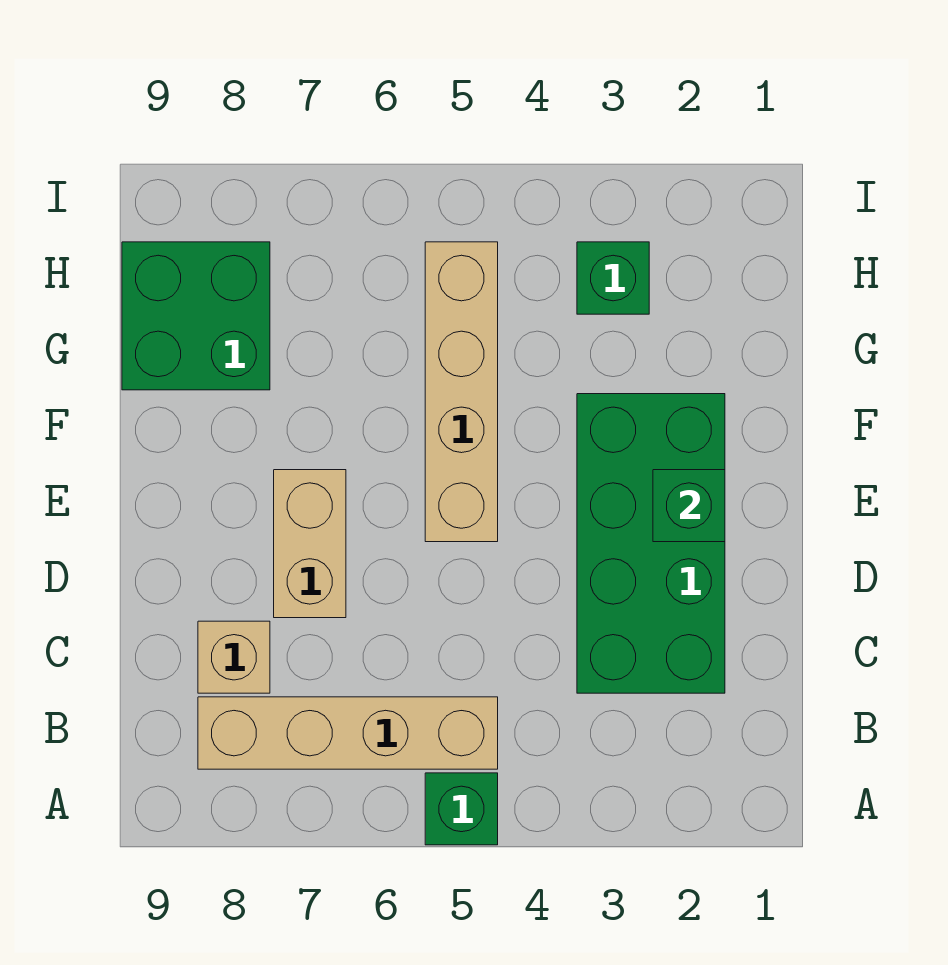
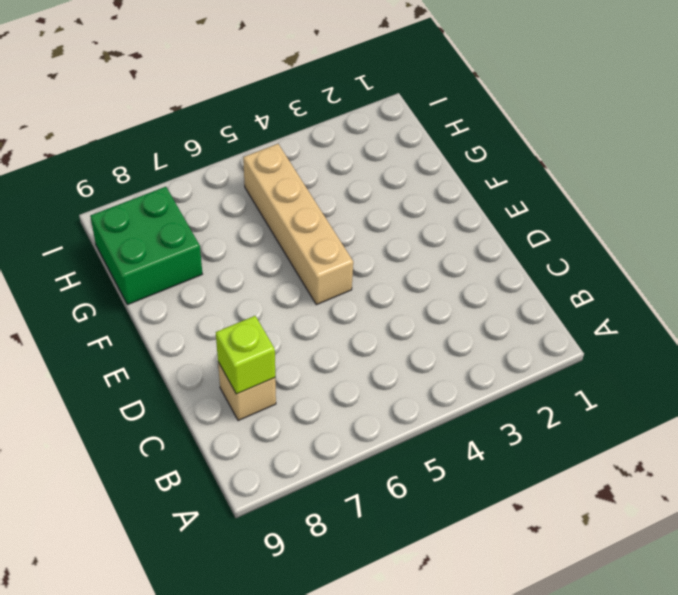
lime 1x1 brick [216,316,275,394] -> none
none -> green 1x1 brick [425,773,498,845]
none -> tan 1x4 brick [198,697,498,769]

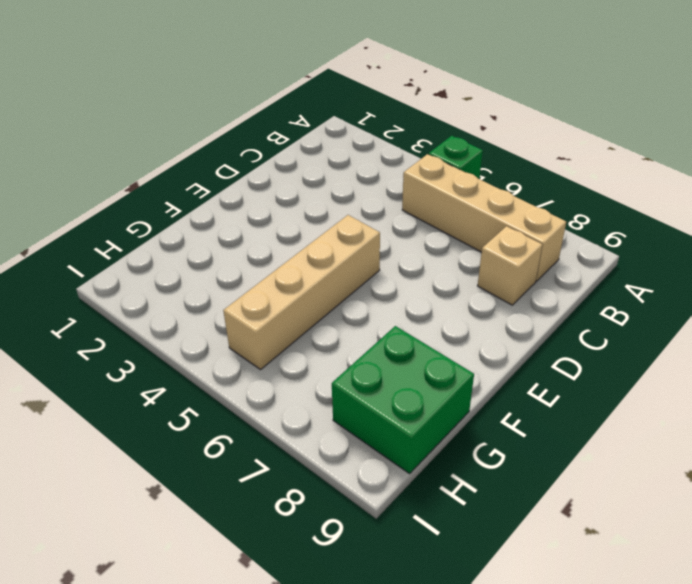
none -> green 2x4 brick [577,394,725,693]
none -> tan 1x2 brick [274,470,346,618]

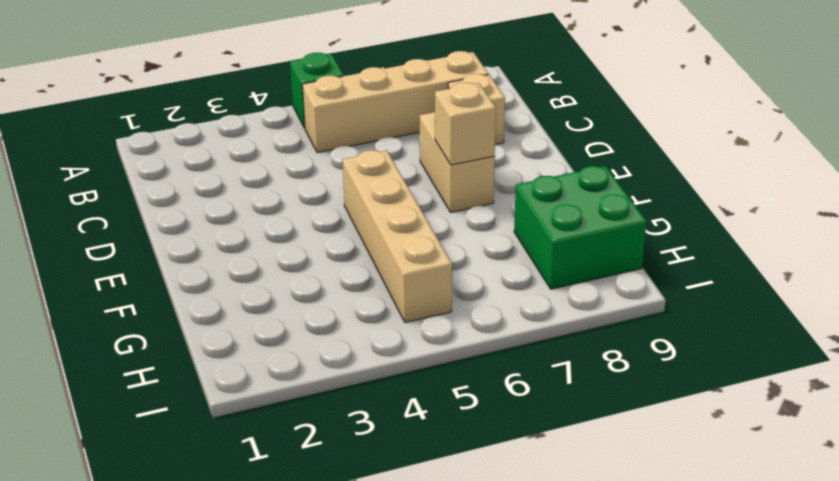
tan 1x1 brick [435,82,496,165] -> none
none -> green 2x4 brick [577,394,725,693]
none -> green 1x1 brick [577,242,649,314]

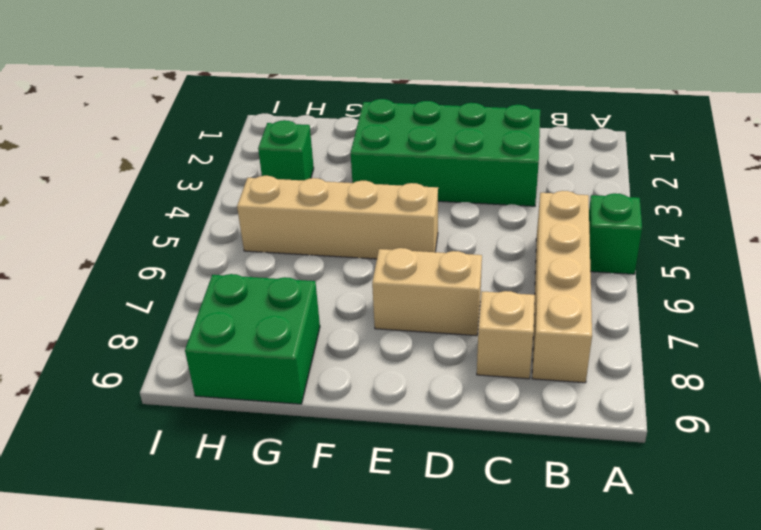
none -> green 1x1 brick [653,470,725,542]

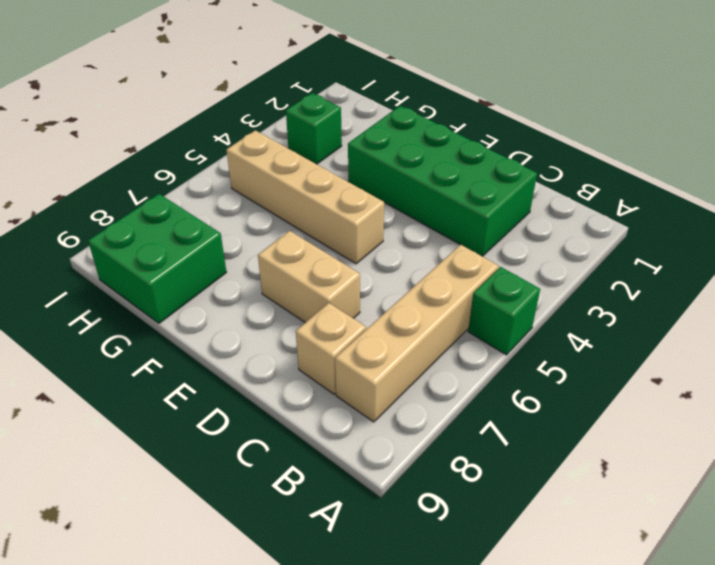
none -> green 1x1 brick [653,470,725,542]

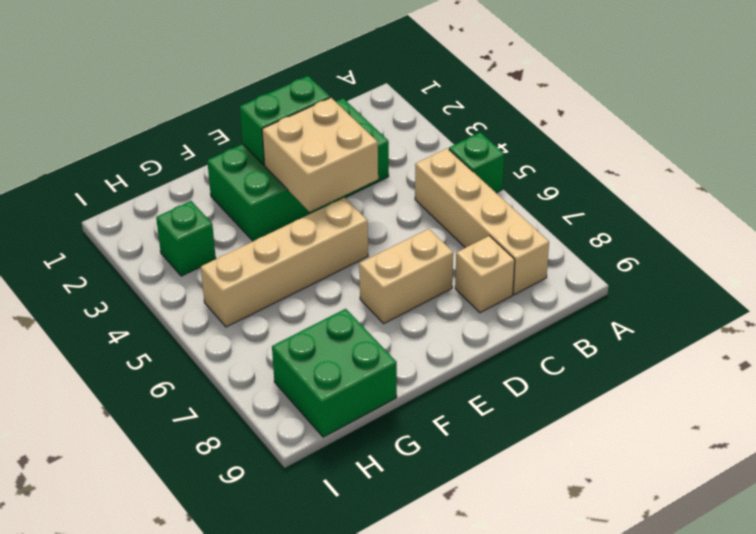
green 1x2 brick [240,76,330,165] -> green 1x1 brick [653,470,725,542]
tan 2x2 brick [262,98,378,212] -> none

